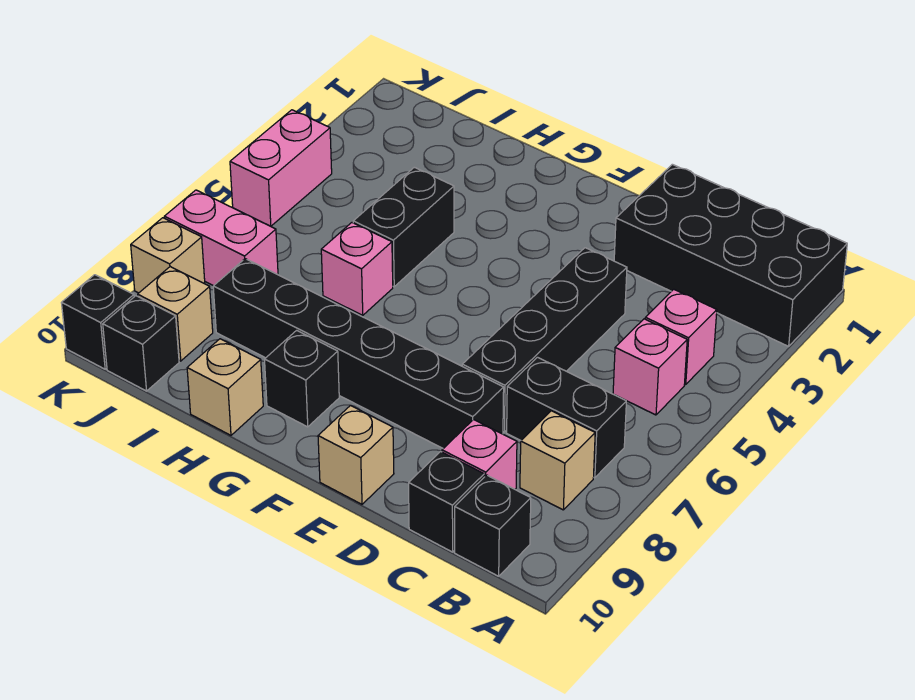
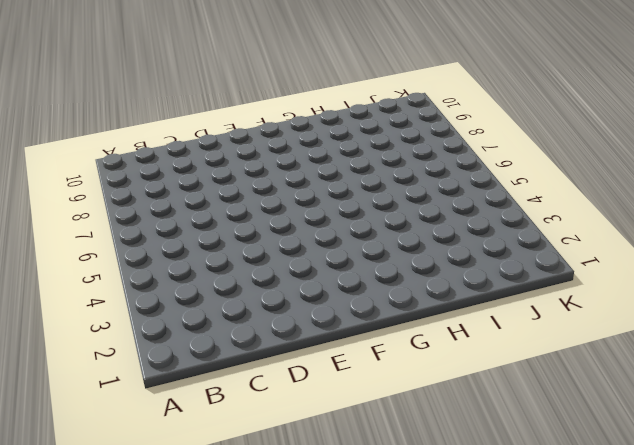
none -> black 2x4 brick [614,164,847,346]
none -> pink 1x1 brick [645,289,717,384]
none -> pink 1x1 brick [613,319,687,415]

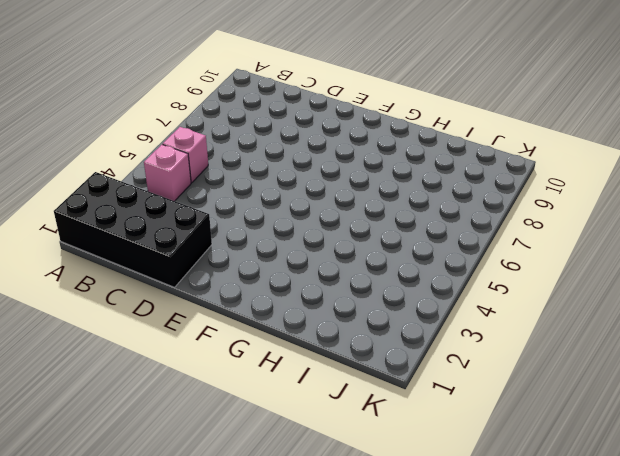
none -> black 1x2 brick [507,357,626,478]
none -> tan 1x1 brick [520,411,595,510]
none -> black 1x1 brick [455,475,531,576]

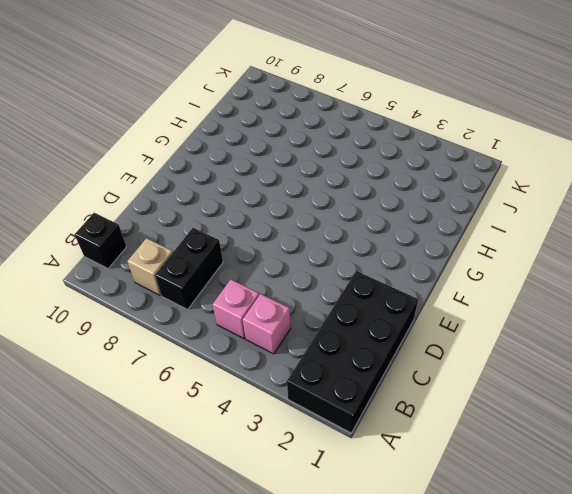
none -> pink 1x1 brick [442,420,517,489]
none -> black 1x1 brick [409,452,484,552]
none -> black 1x4 brick [462,248,627,432]

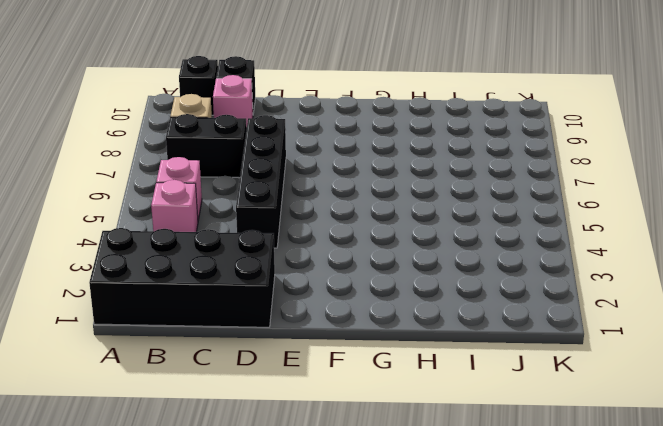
none -> black 1x6 brick [213,259,504,449]
none -> tan 1x1 brick [318,405,394,504]
none -> black 1x1 brick [265,330,339,427]

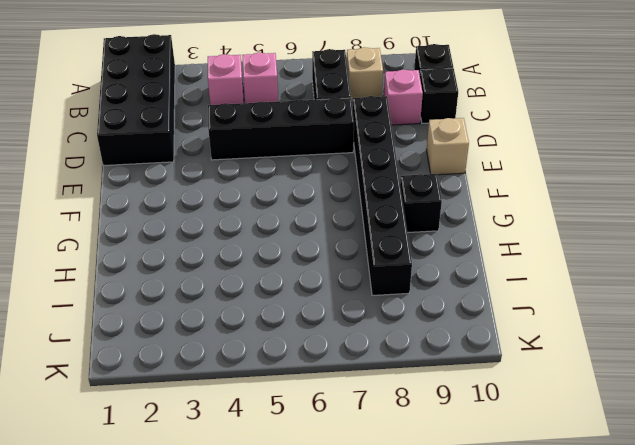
none -> black 1x2 brick [353,167,454,287]
none -> pink 1x1 brick [321,223,393,315]
none -> tan 1x1 brick [187,339,263,435]

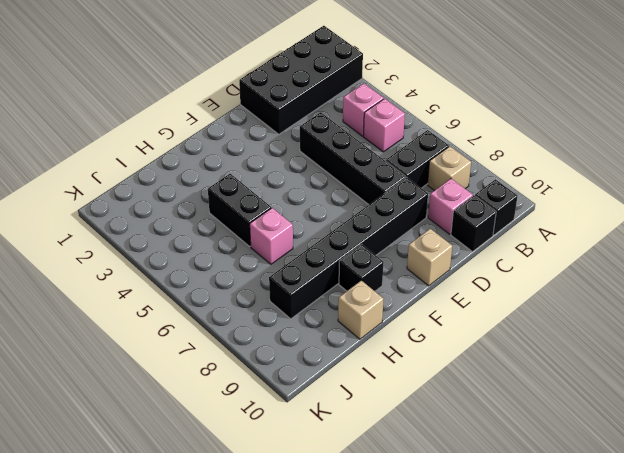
none -> pink 1x2 brick [164,190,278,286]
none -> tan 1x1 brick [138,267,213,361]
none -> black 1x1 brick [103,296,179,391]

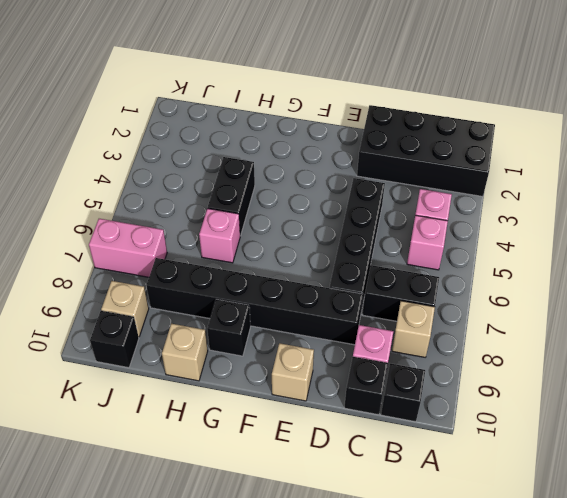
none -> pink 1x2 brick [230,110,332,226]
none -> tan 1x1 brick [131,218,205,293]
none -> black 1x1 brick [62,275,134,369]

